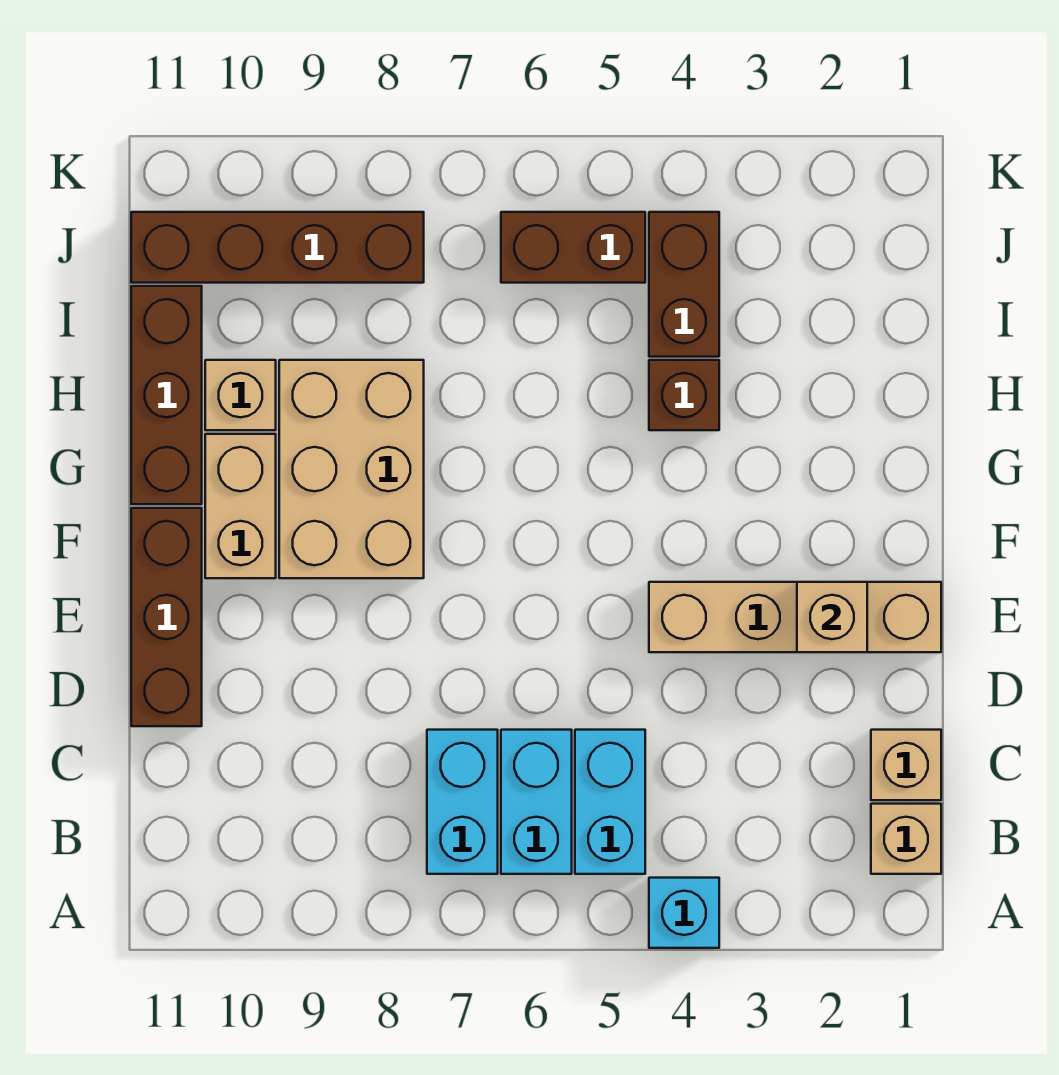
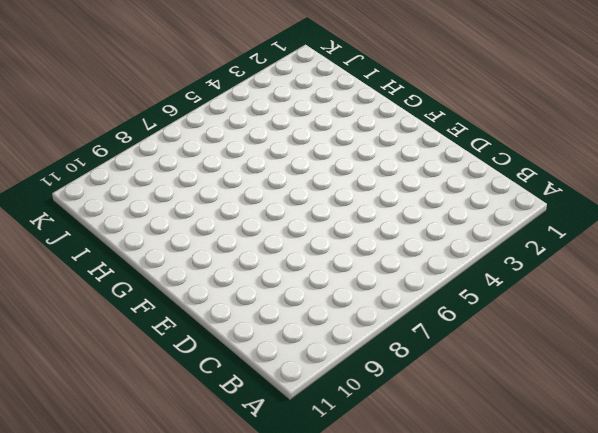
none -> cyan 1x1 brick [649,878,719,948]
none -> tan 1x1 brick [871,804,941,874]
none -> cyan 1x2 brick [575,730,645,874]

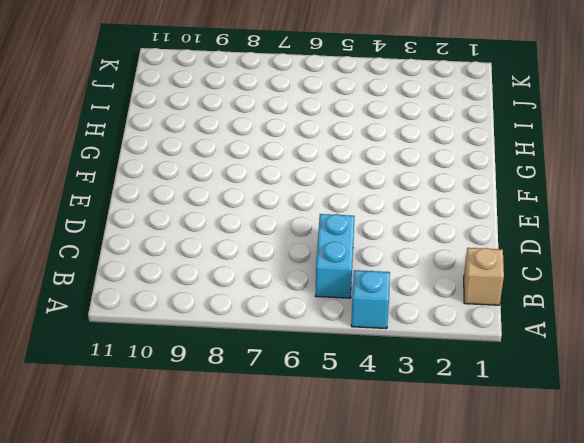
none -> cyan 1x2 brick [501,730,572,874]
none -> cyan 1x2 brick [427,730,498,874]
none -> tan 1x1 brick [871,730,941,800]

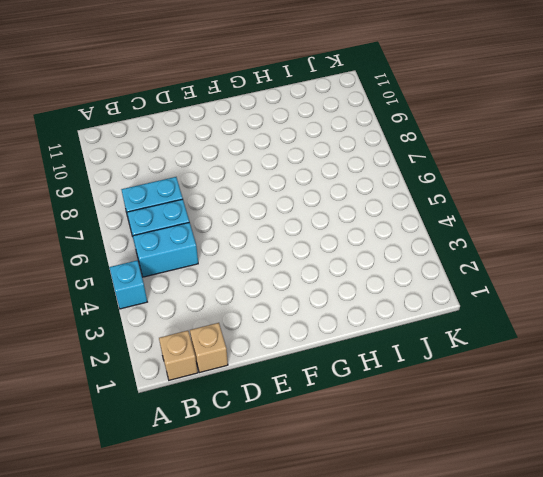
none -> brown 1x3 brick [131,508,202,726]
none -> tan 1x4 brick [649,582,941,652]
none -> tan 2x3 brick [279,360,424,578]

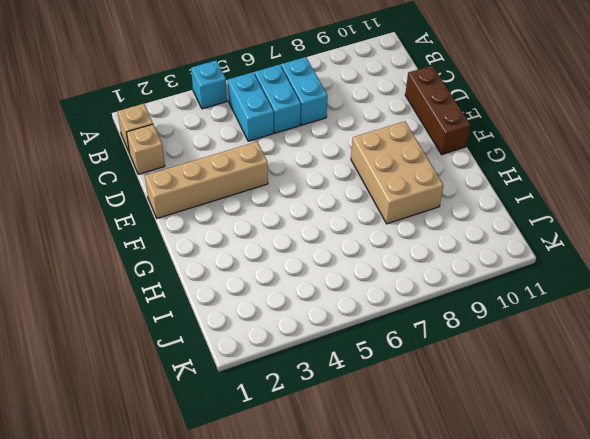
none -> tan 1x2 brick [205,434,276,578]
none -> brown 1x3 brick [131,286,202,504]
none -> brown 1x1 brick [649,360,719,430]

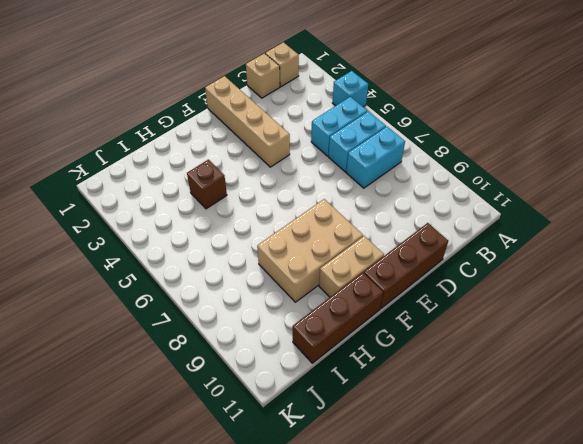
none -> tan 1x1 brick [205,360,276,430]
none -> brown 1x2 brick [649,212,719,357]
none -> brown 1x2 brick [501,212,645,283]

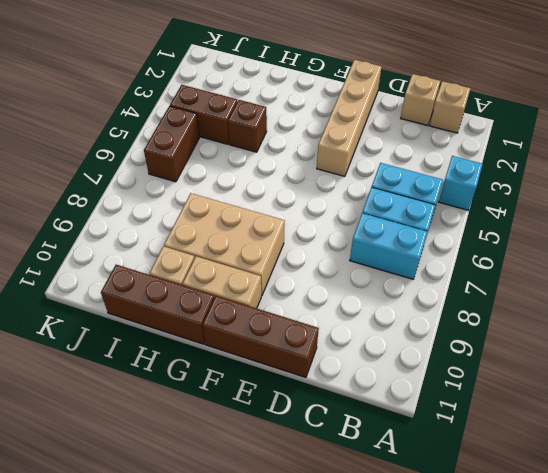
none -> brown 1x4 brick [131,212,424,283]
none -> tan 1x1 brick [797,582,867,652]

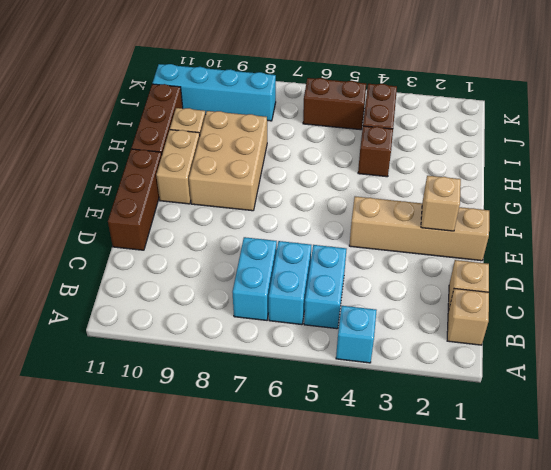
cyan 1x4 brick [152,64,276,121] -> brown 1x4 brick [131,212,424,283]

